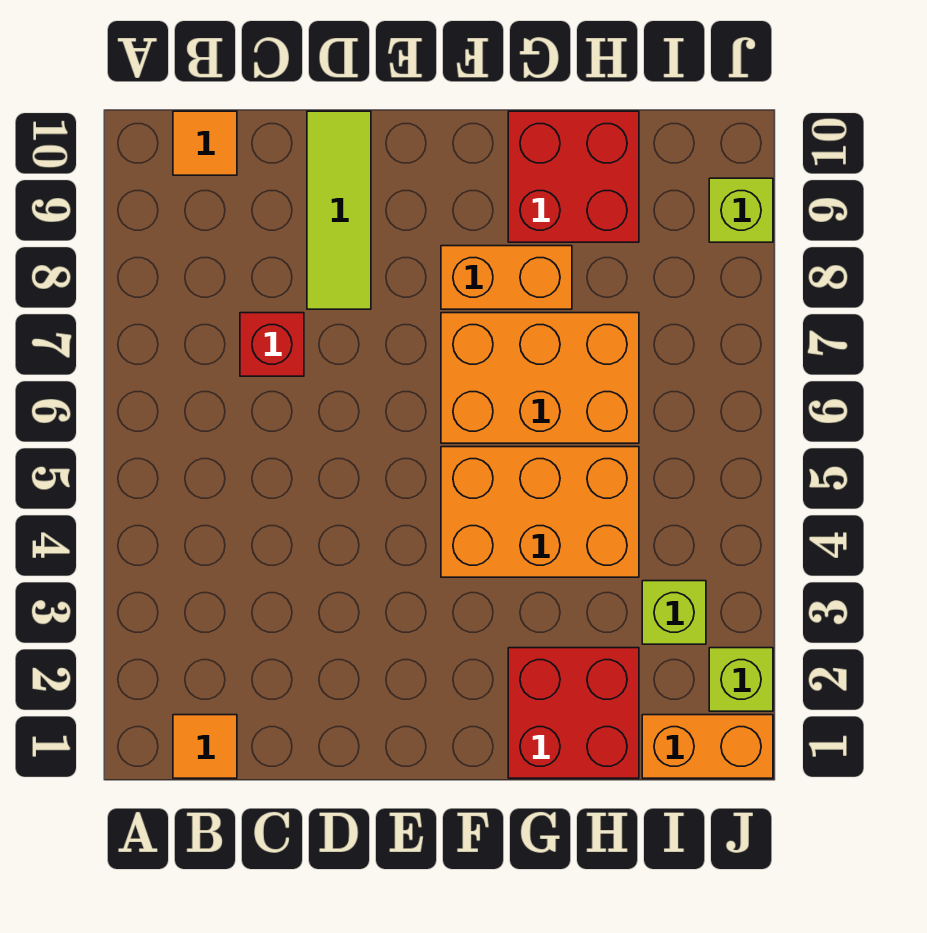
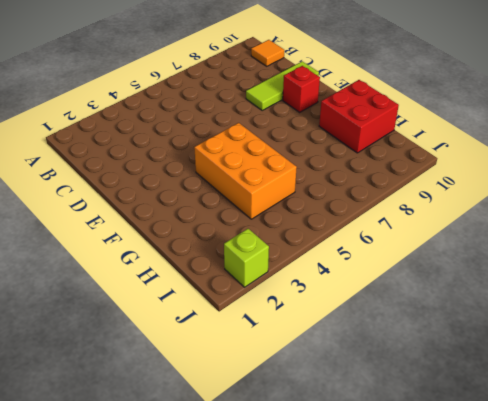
red 1x1 brick [283,66,320,112] -> red 1x1 brick moved to [240,313,304,376]
none -> orange 1x1 tile [173,715,237,778]
none -> orange 2x3 brick [441,313,639,443]
none -> orange 1x2 brick [441,246,572,309]

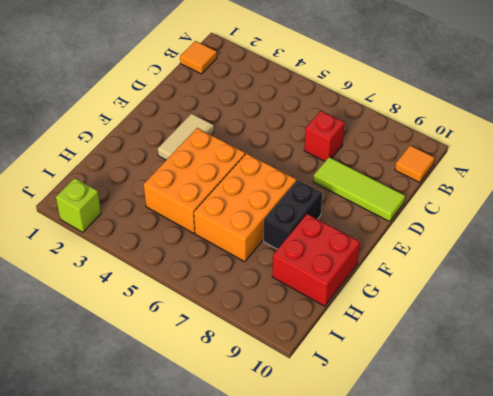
tan 1x2 tile [158,114,214,160] -> none
black 1x2 brick [264,180,322,249] -> orange 1x2 brick [441,246,572,309]
none -> red 2x2 brick [508,648,639,778]
none -> orange 1x2 brick [642,715,773,778]
none -> lime 1x1 brick [642,581,706,644]

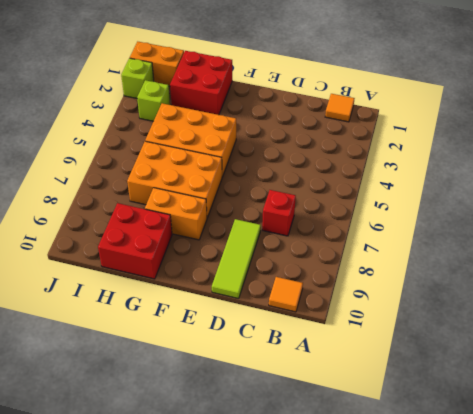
none -> lime 1x1 brick [709,178,773,242]

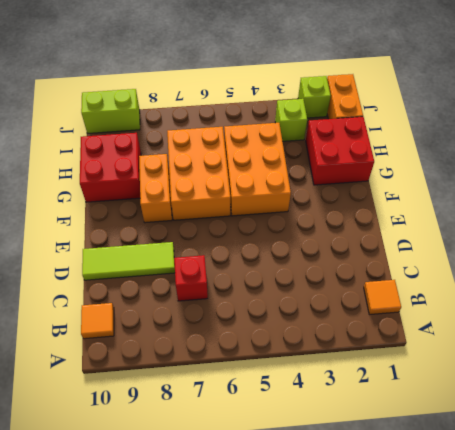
lime 1x2 brick [81,89,140,133] -> lime 1x1 brick [709,178,773,242]

